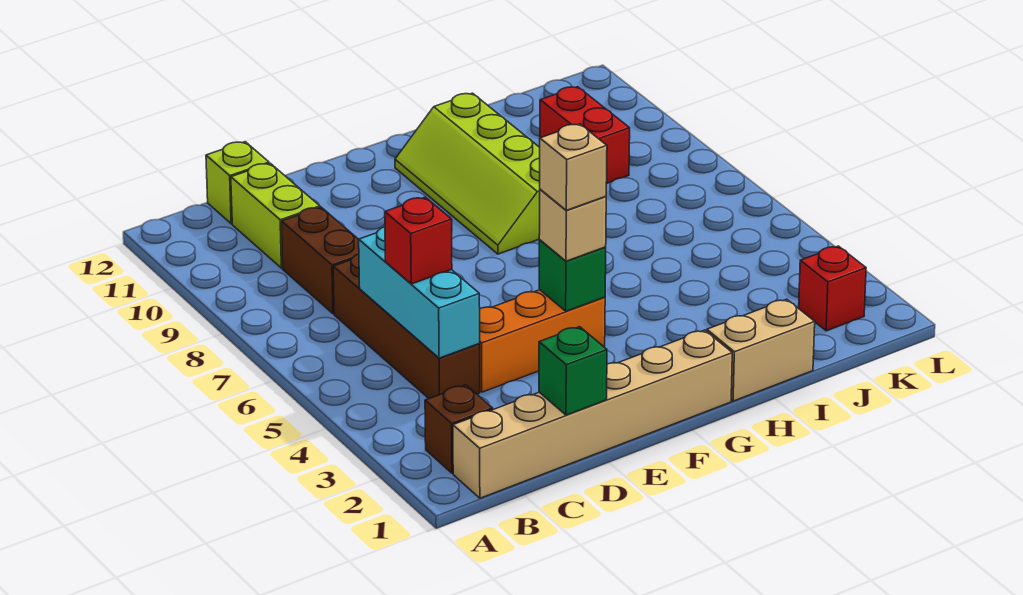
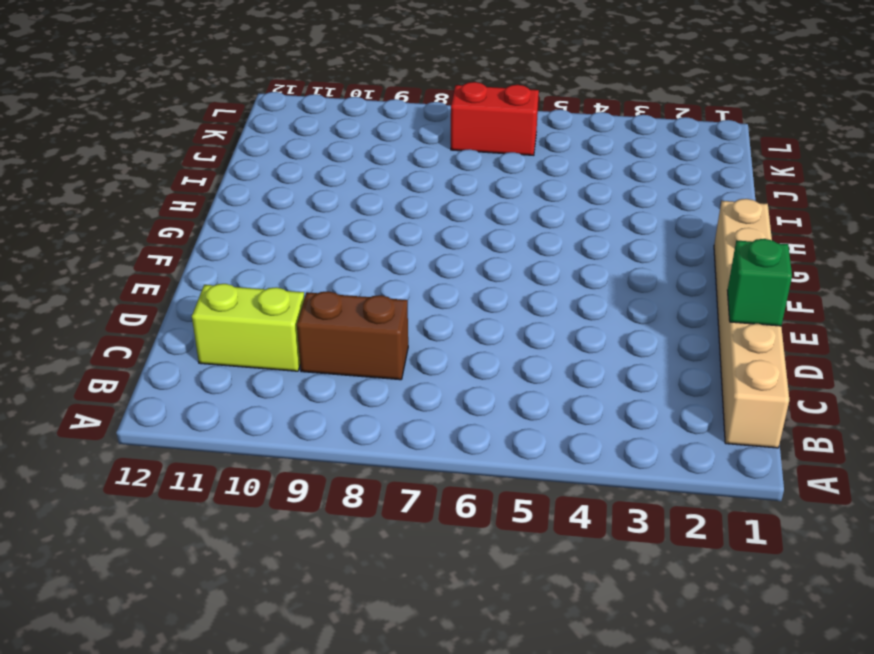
red 1x2 brick [451,82,539,155] -> red 1x2 brick moved to [540,87,630,184]
none -> brown 1x1 brick [425,385,493,473]
none -> brown 1x4 brick [333,254,480,398]
none -> lime 1x1 brick [206,142,269,224]

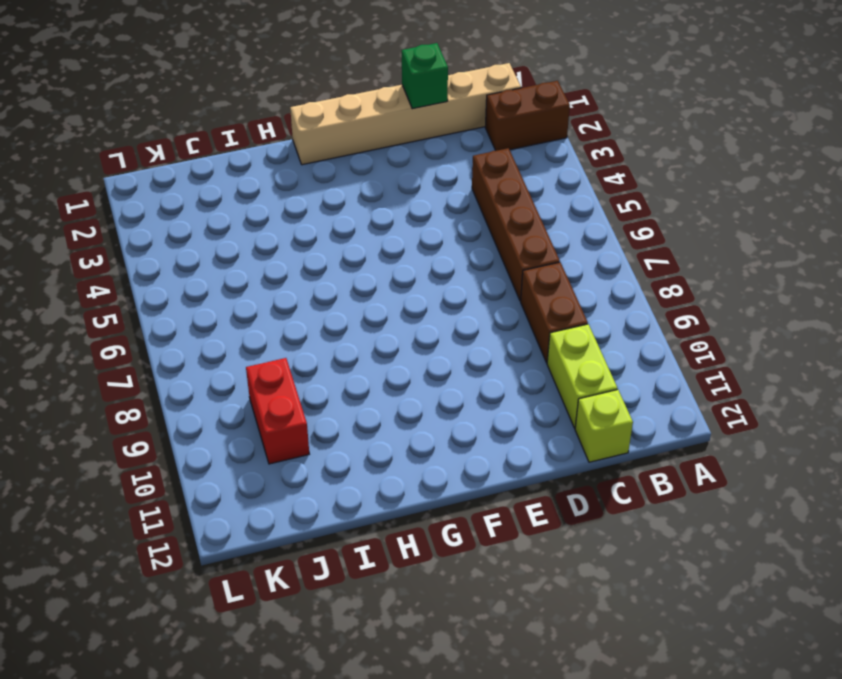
brown 1x2 brick [485,81,570,151] -> brown 1x1 brick [425,385,493,473]
none -> orange 1x3 brick [479,290,605,392]
none -> lime 2x4 slope [395,93,540,254]
none -> tan 1x2 brick [707,299,815,401]

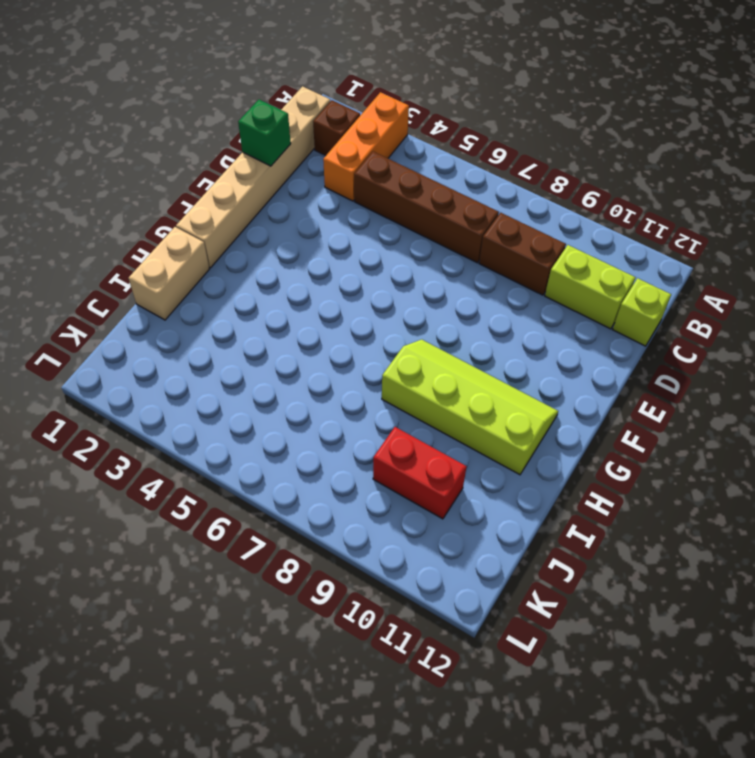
orange 1x3 brick [323,92,409,201] -> orange 1x3 brick moved to [479,290,605,392]
none -> red 1x1 brick [799,246,866,331]
none -> cyan 1x3 brick [359,227,480,358]
none -> green 1x1 brick [539,240,606,311]

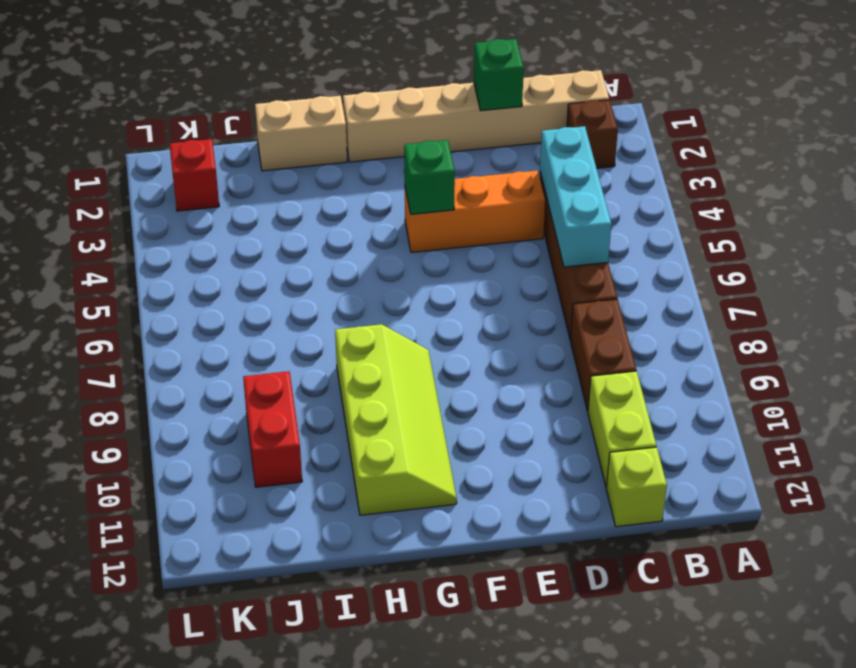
none -> red 1x1 brick [385,197,452,284]
none -> tan 1x1 brick [539,189,606,261]
none -> tan 1x1 brick [540,124,607,210]

